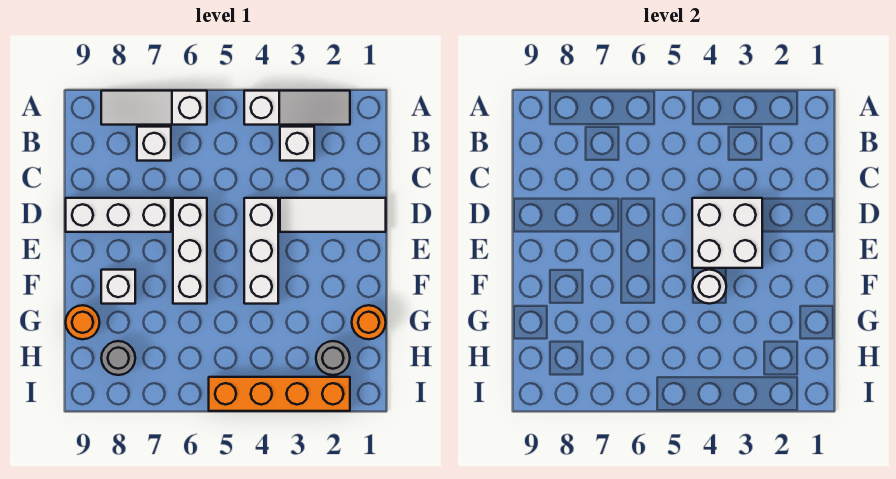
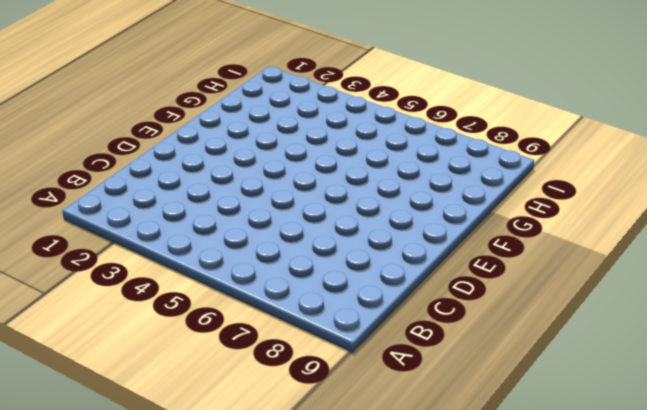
none -> white 1x3 slope [244,91,350,125]
none -> white 1x3 slope [101,91,207,125]
none -> white 1x1 brick [280,127,314,161]

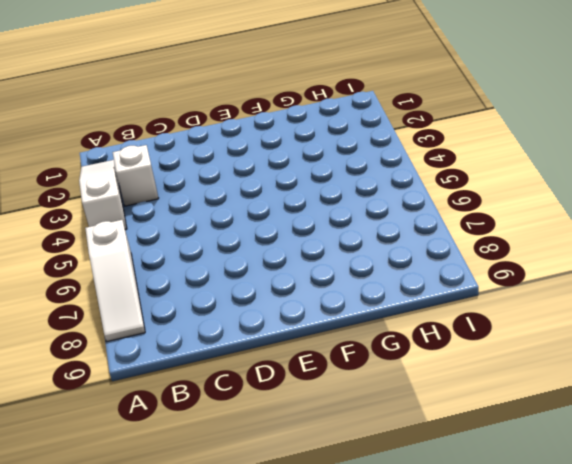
none -> white 1x1 brick [137,127,171,161]
none -> white 1x3 tile [280,198,386,232]
none -> white 1x3 brick [244,198,278,304]

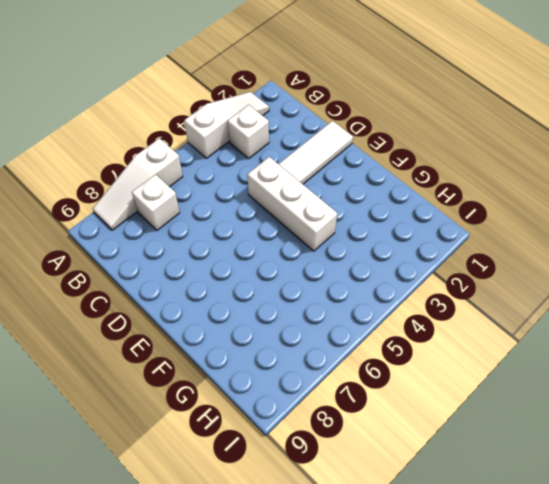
none -> white 1x3 brick [173,198,207,304]
none -> white 1x3 brick [66,198,171,232]
none -> white 1x1 brick [101,270,135,304]

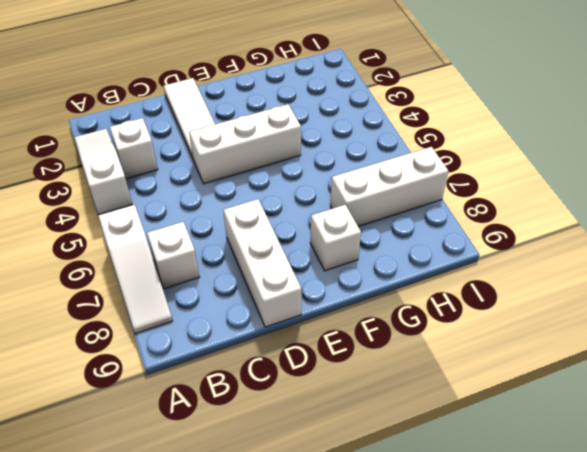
white 1x3 brick [330,147,448,226] -> white 1x3 brick moved to [173,198,207,304]
none -> orange 1x1 round brick [352,305,386,339]
none -> orange 1x1 round brick [66,305,100,339]
none -> grey 1x1 round brick [316,341,350,375]

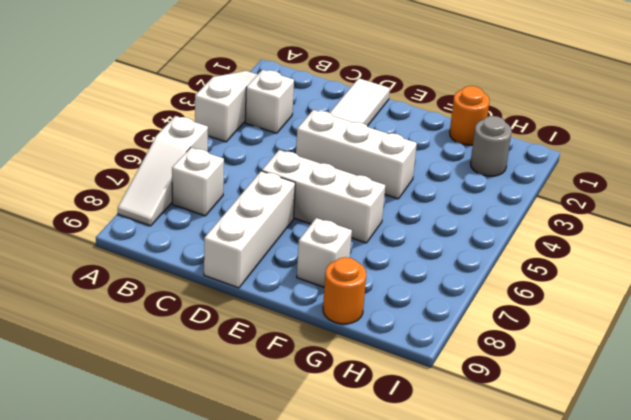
none -> grey 1x1 round brick [101,341,135,375]
none -> orange 1x4 brick [209,377,350,411]
none -> white 2x2 brick [692,198,762,268]

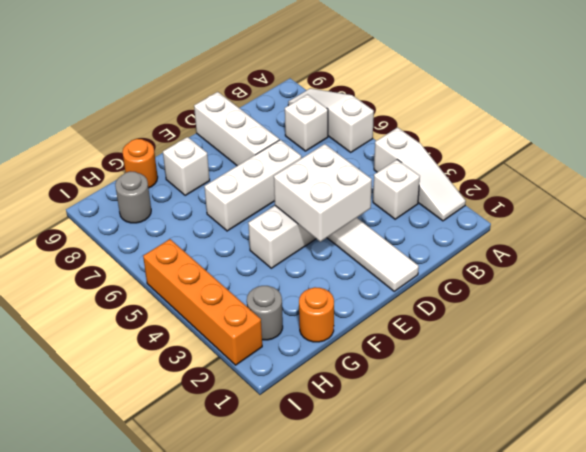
none -> white 1x1 round brick [692,270,726,304]

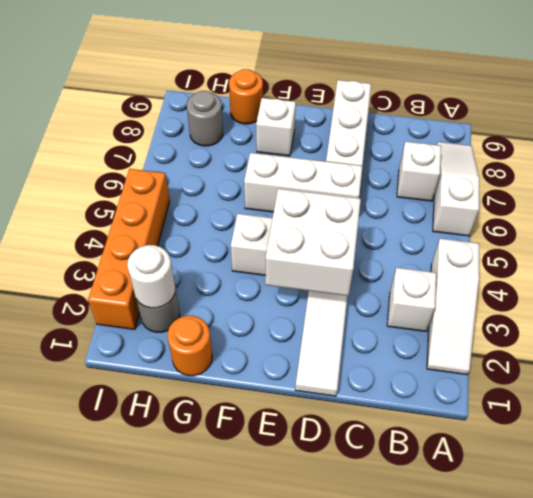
white 1x1 round brick [127,245,175,308] -> white 1x1 round brick moved to [692,270,726,304]

